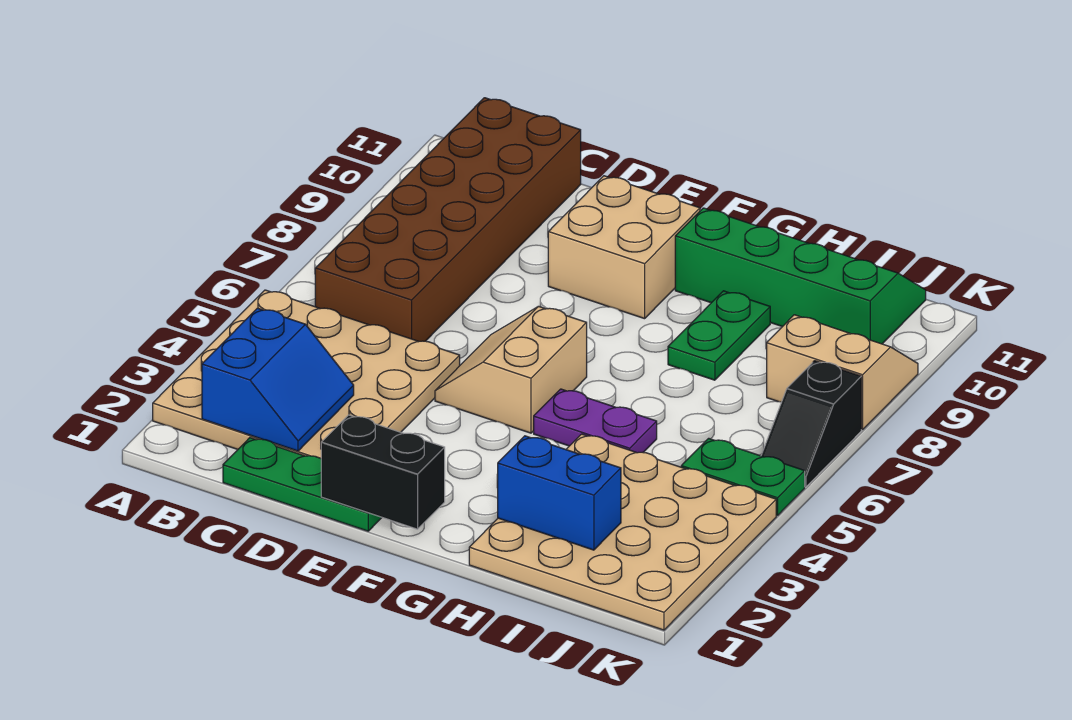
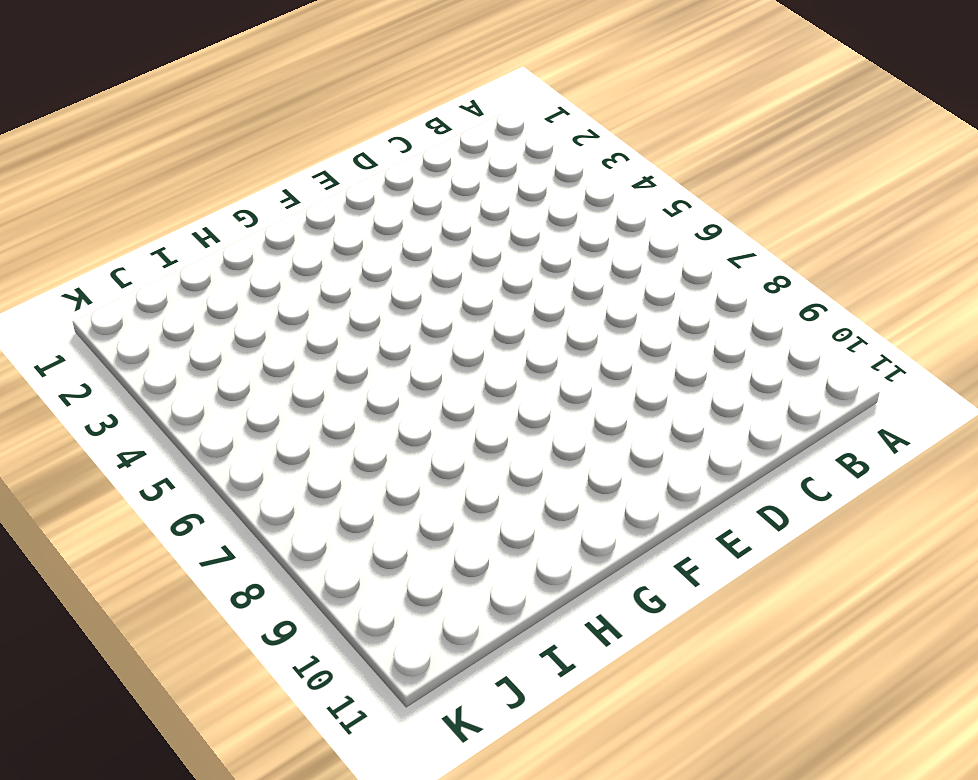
none -> tan 4x4 plate [153,290,460,458]
none -> brown 2x6 brick [315,98,581,341]
none -> green 1x3 plate [223,438,382,531]

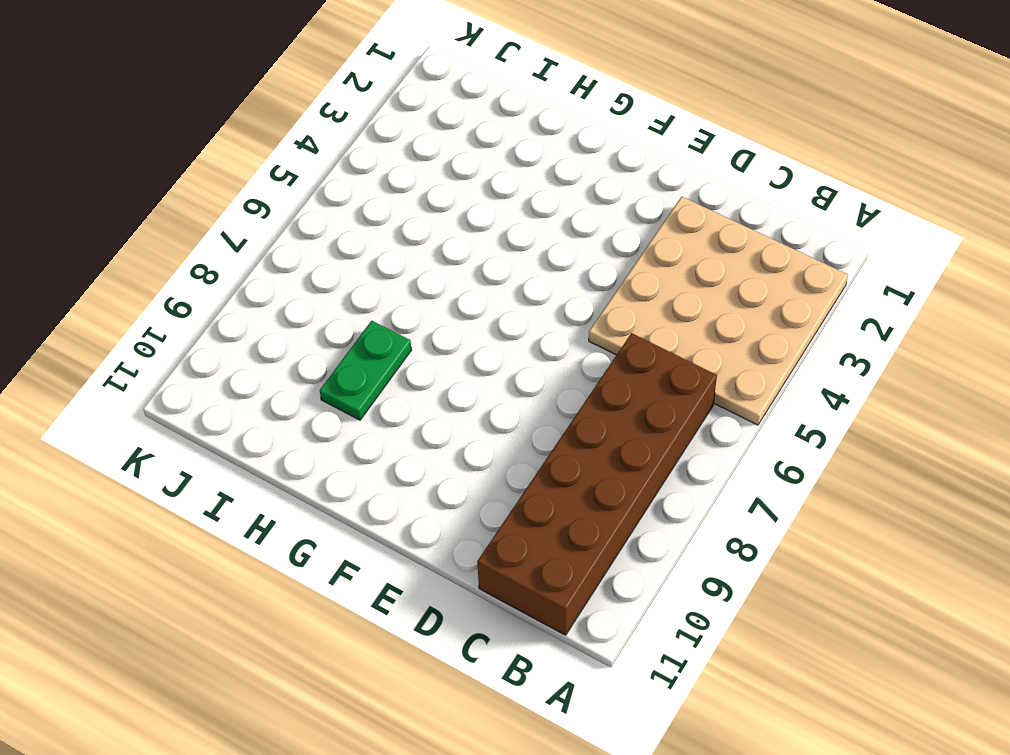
none -> green 1x3 plate [223,438,382,531]
none -> tan 2x2 slope [435,306,587,433]
none -> tan 2x2 brick [548,176,700,319]

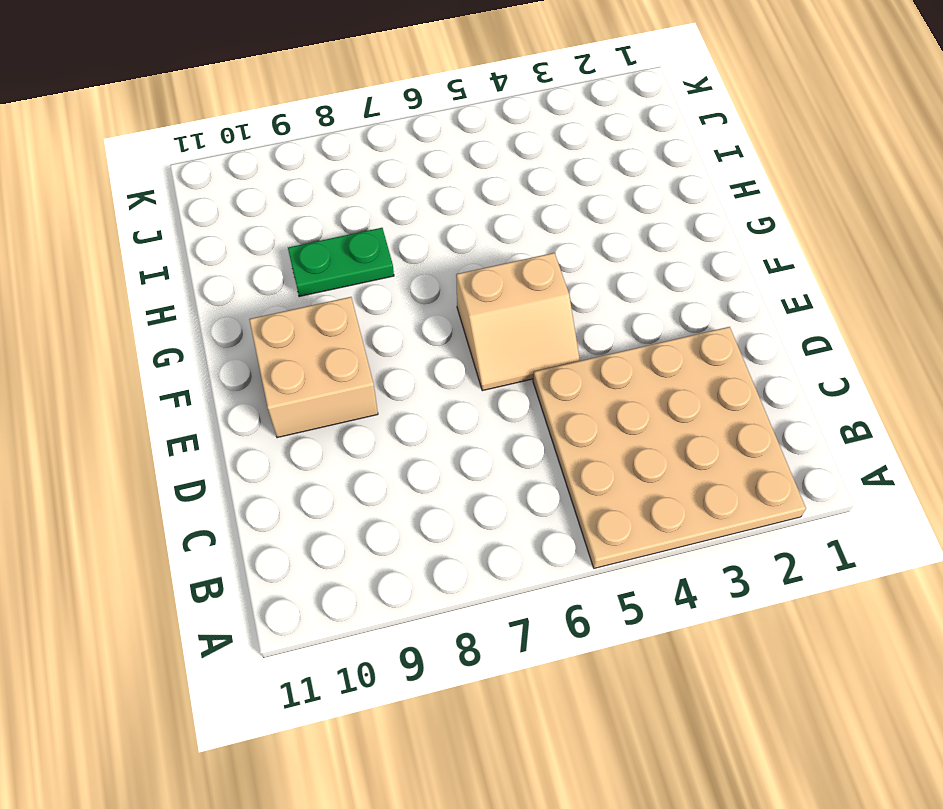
none -> brown 2x6 brick [315,98,581,341]
none -> green 1x3 plate [223,438,382,531]
none -> purple 1x2 plate [534,389,657,453]

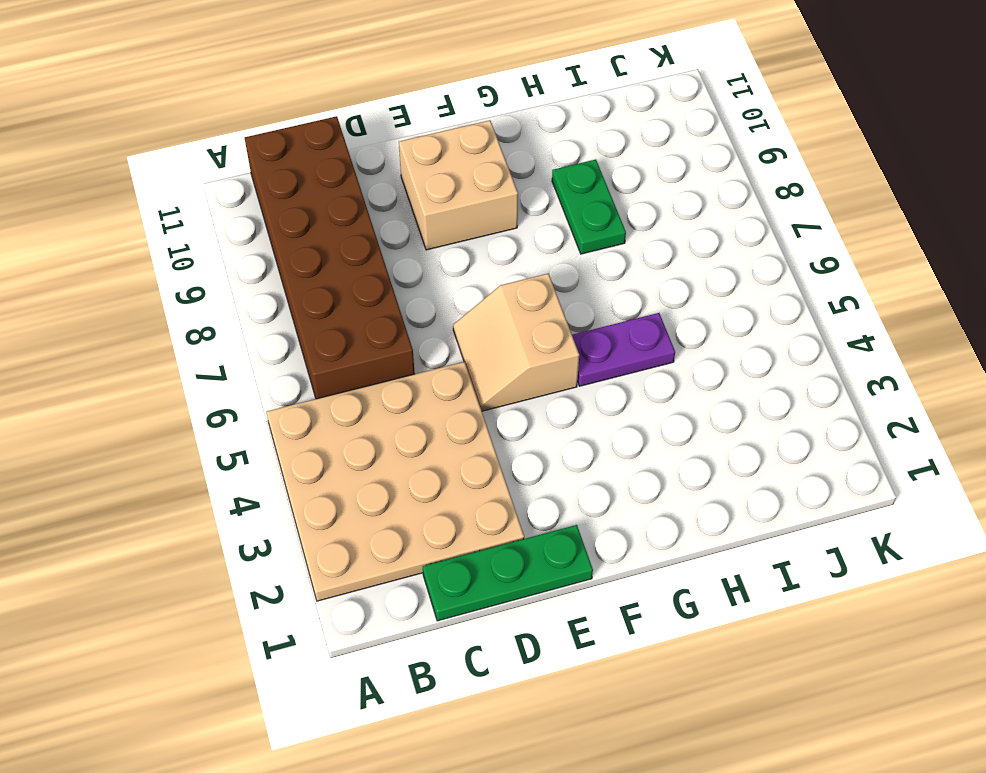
none -> green 2x4 slope [675,208,926,344]
none -> tan 4x4 plate [469,434,776,630]
none -> green 1x2 plate [681,438,805,516]

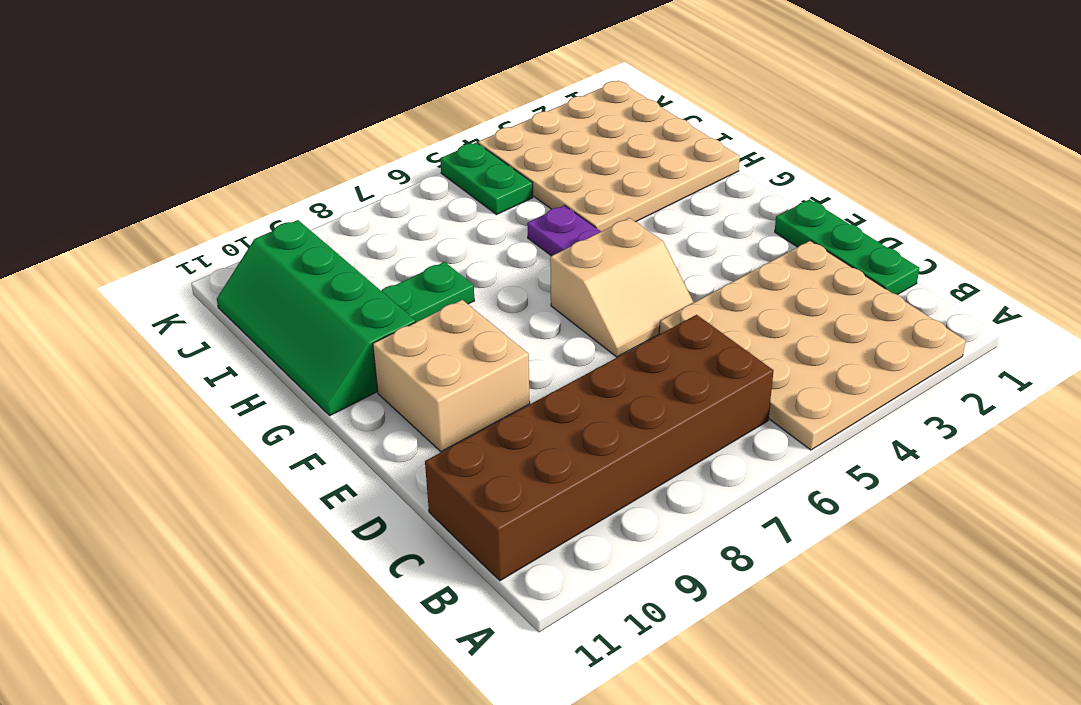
none -> tan 2x2 slope [767,315,918,430]
none -> black 1x2 slope [761,361,861,487]
none -> blue 2x2 slope [202,308,354,451]

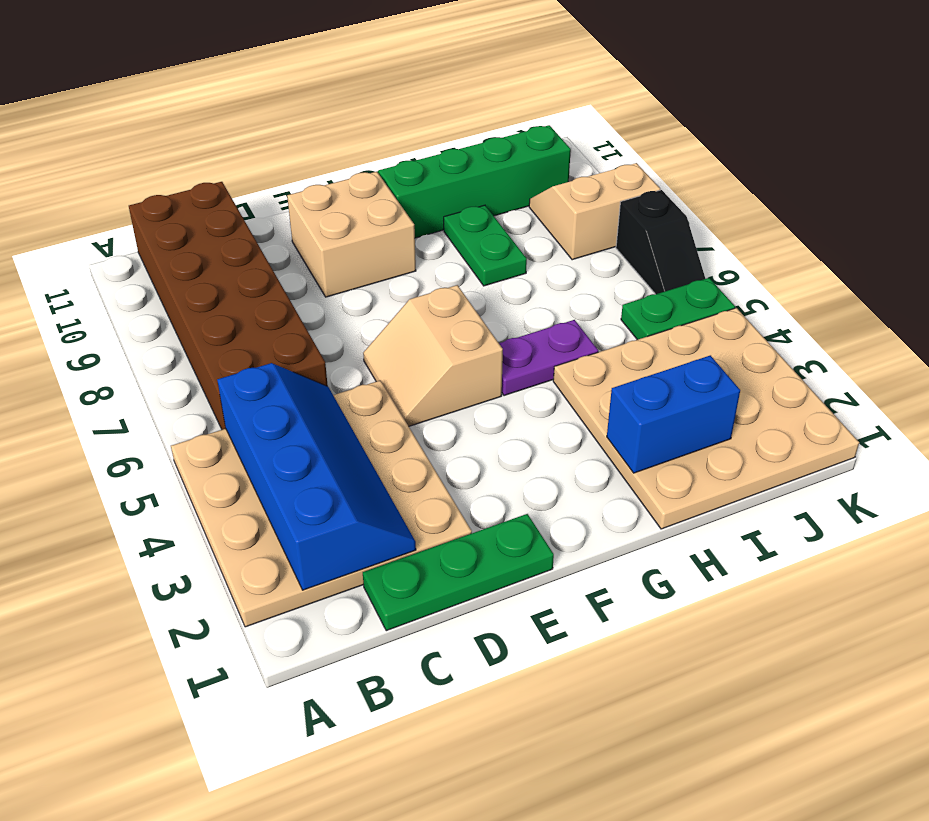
blue 2x4 slope [217,363,416,590] -> blue 2x2 slope [202,308,354,451]
none -> black 1x2 brick [321,415,445,529]

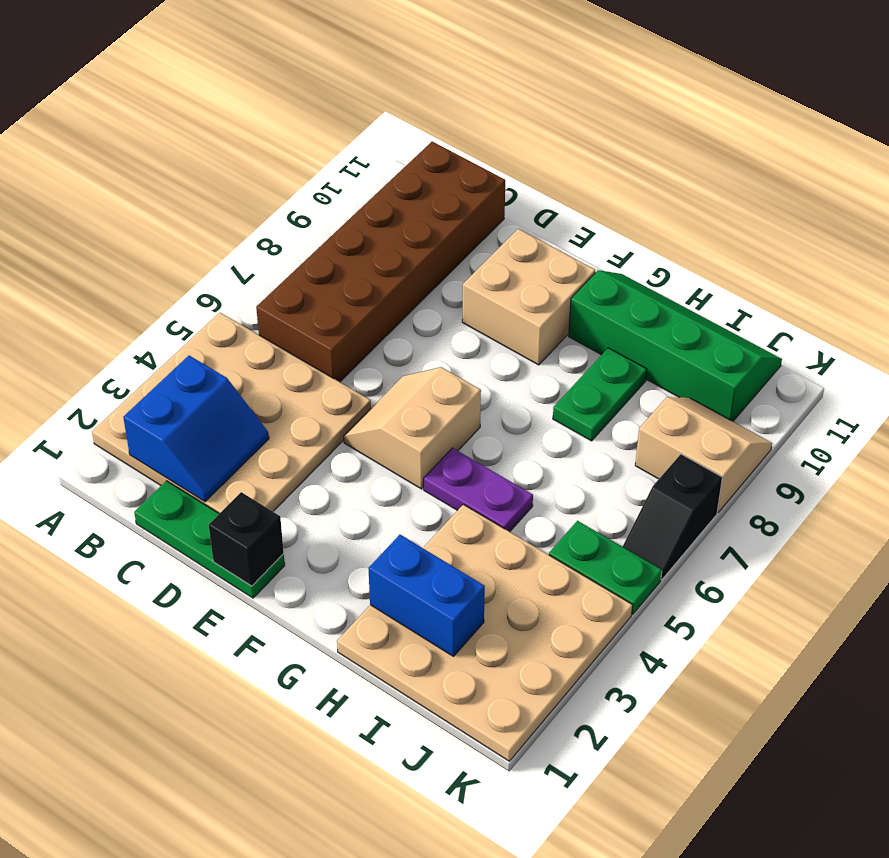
black 1x1 brick [209,492,284,586] -> black 1x2 brick [321,415,445,529]

